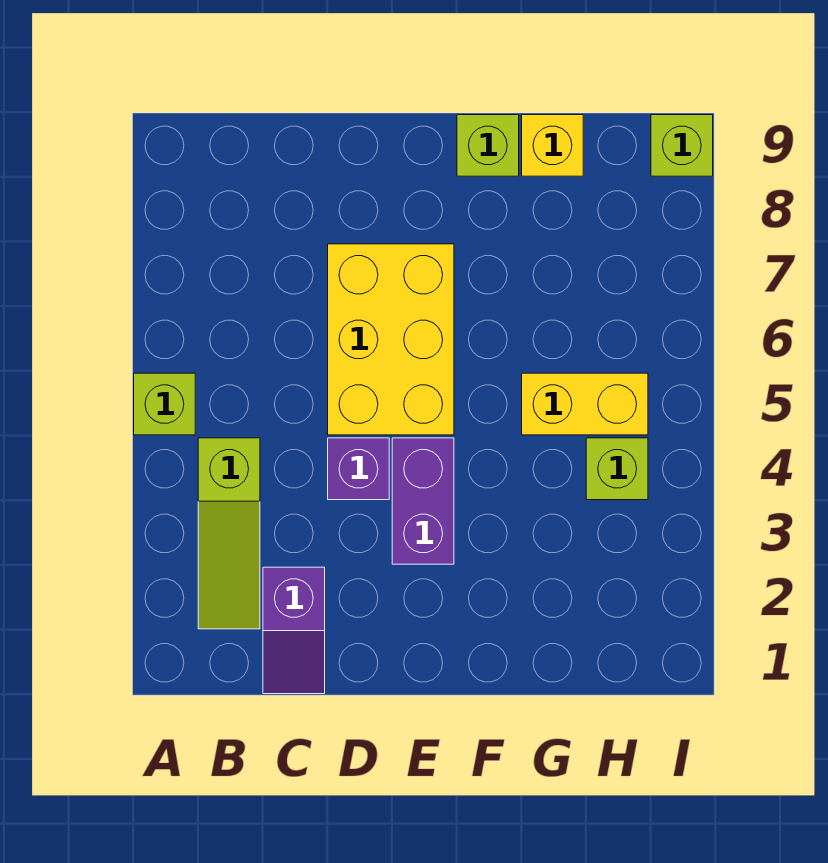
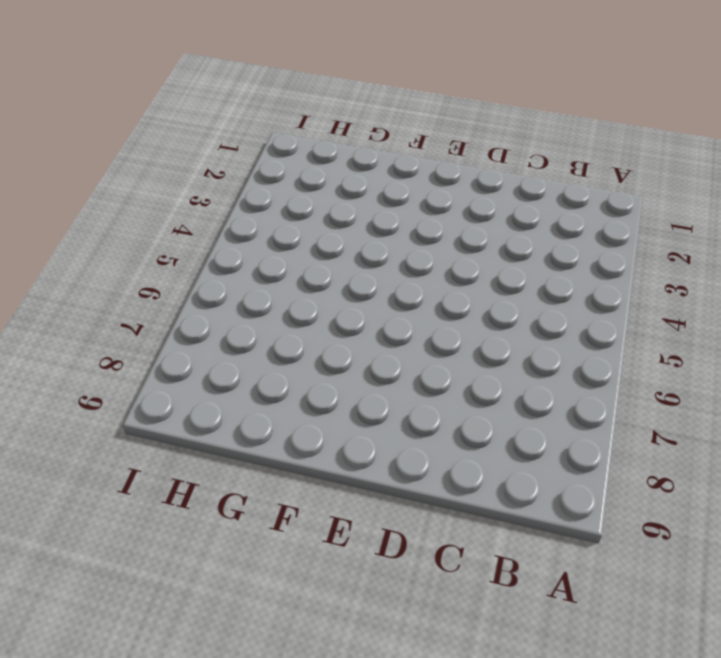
none -> lime 1x1 brick [134,373,195,435]
none -> lime 1x3 slope [198,438,260,629]

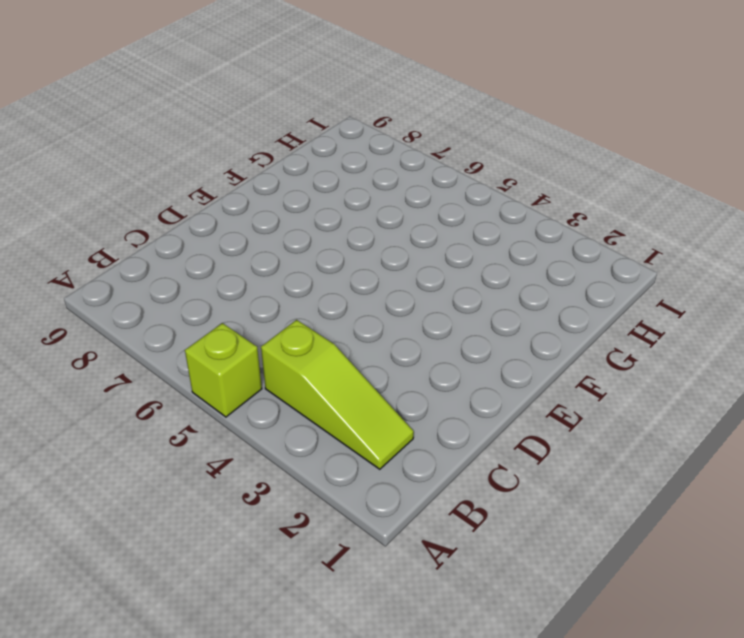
none -> purple 1x2 slope [263,567,325,694]
none -> purple 1x1 brick [328,438,389,500]

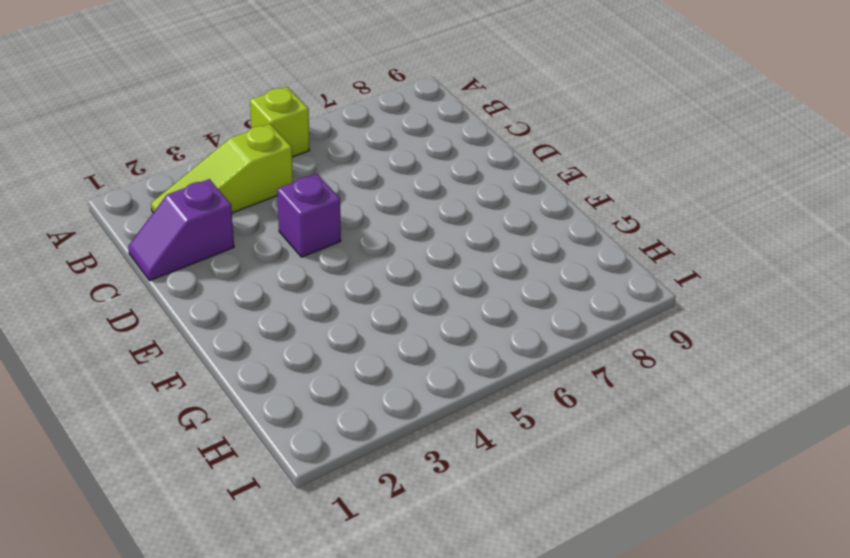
none -> yellow 2x3 brick [328,244,454,435]
none -> purple 1x2 brick [392,438,454,564]

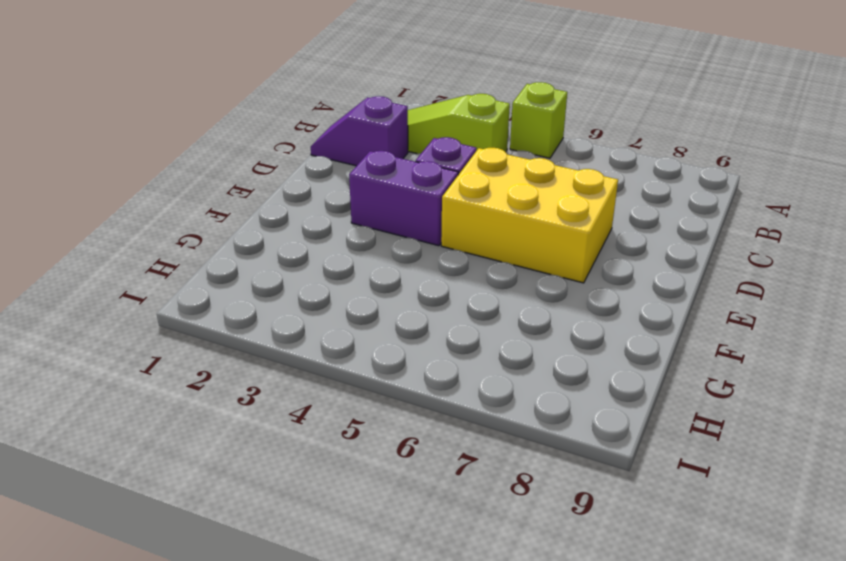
none -> lime 1x1 brick [457,115,519,176]
none -> yellow 1x2 brick [522,373,648,435]

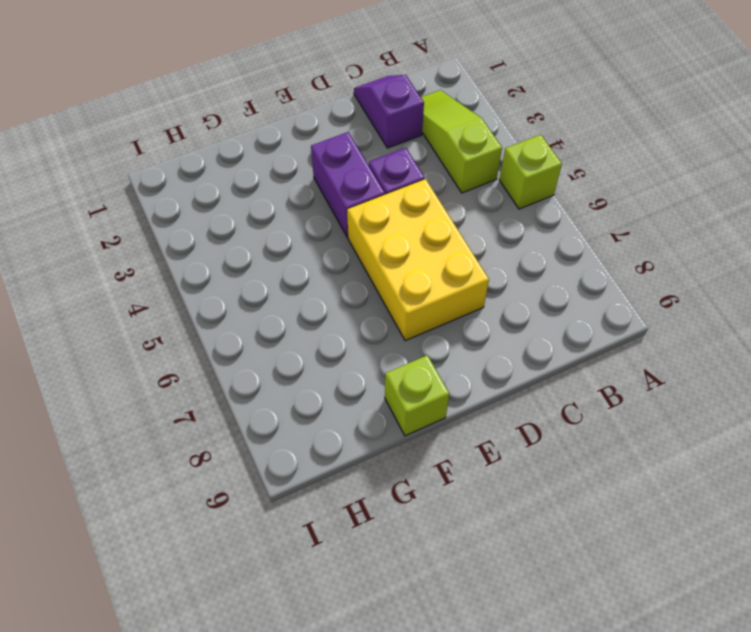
none -> yellow 1x2 brick [522,373,648,435]
none -> yellow 1x1 brick [522,115,583,176]

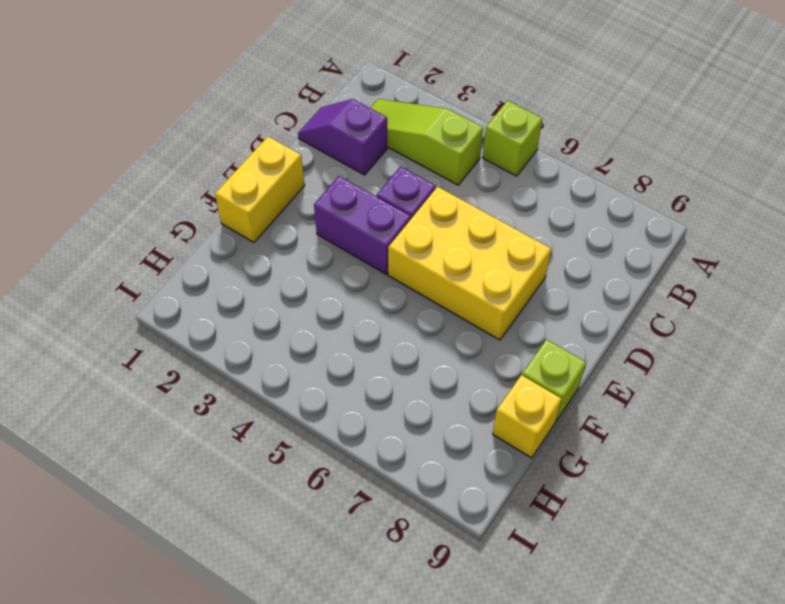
yellow 1x2 brick [215,136,305,242] -> yellow 1x2 brick moved to [522,373,648,435]
none -> lime 1x1 brick [586,438,648,500]
none -> lime 1x1 brick [651,115,713,176]

